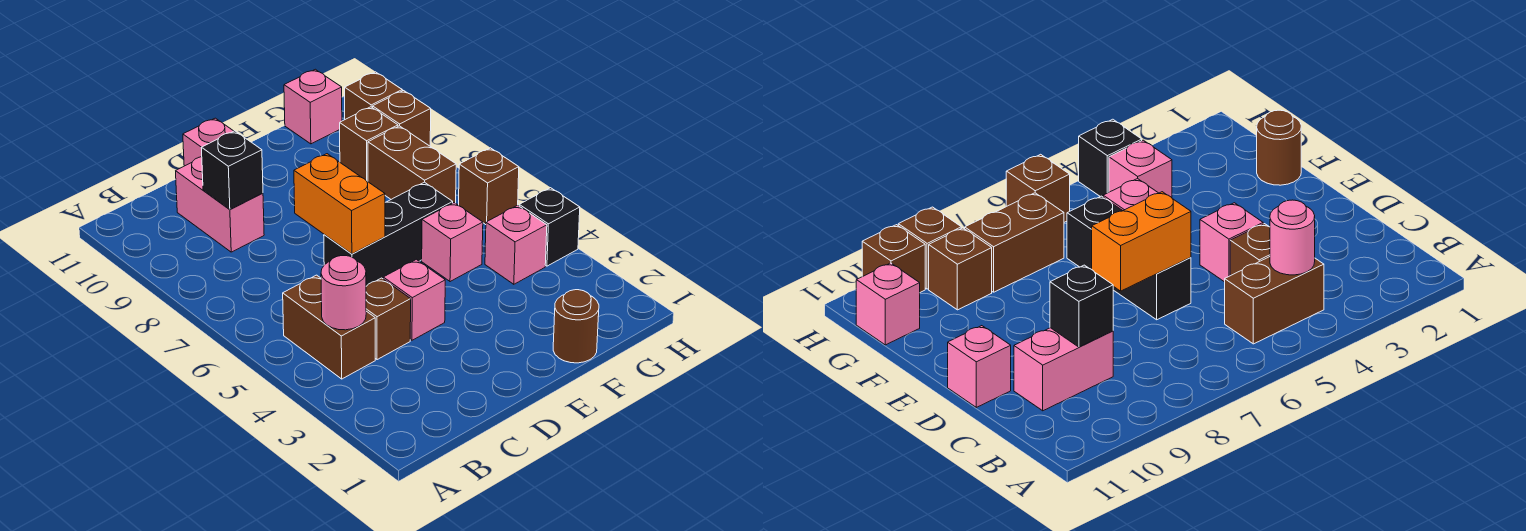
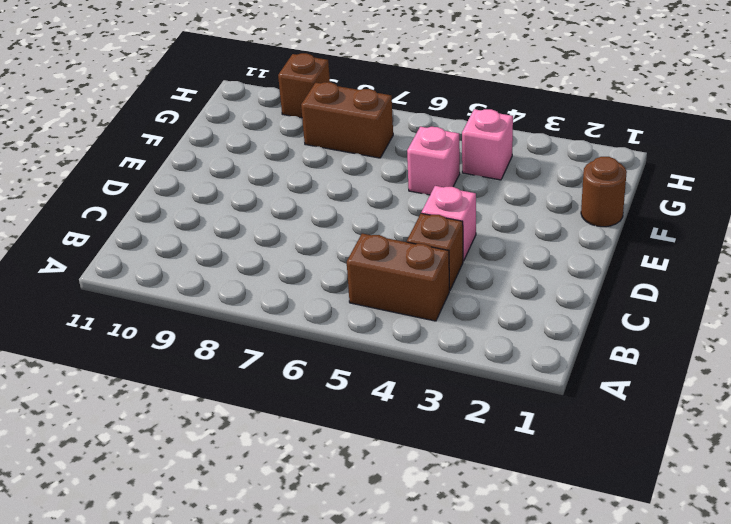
none -> pink 1x2 brick [176,157,264,252]
none -> black 1x3 brick [324,182,453,286]
none -> pink 1x1 brick [183,118,233,166]

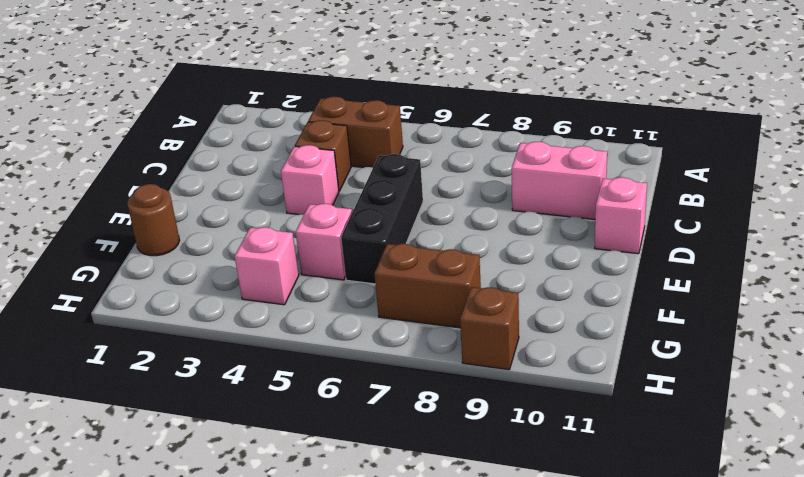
none -> brown 1x1 brick [340,107,398,181]
none -> pink 1x1 brick [284,69,342,144]
none -> black 1x1 brick [519,188,580,266]

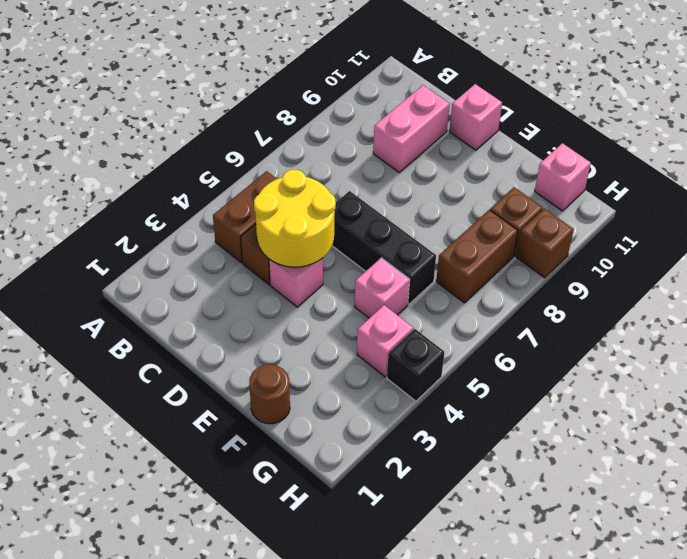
yellow 2x2 round brick [254,170,336,267] -> none
none -> brown 1x1 brick [459,148,519,225]
none -> brown 1x1 brick [345,72,402,119]
none -> pink 1x1 round brick [321,256,366,330]

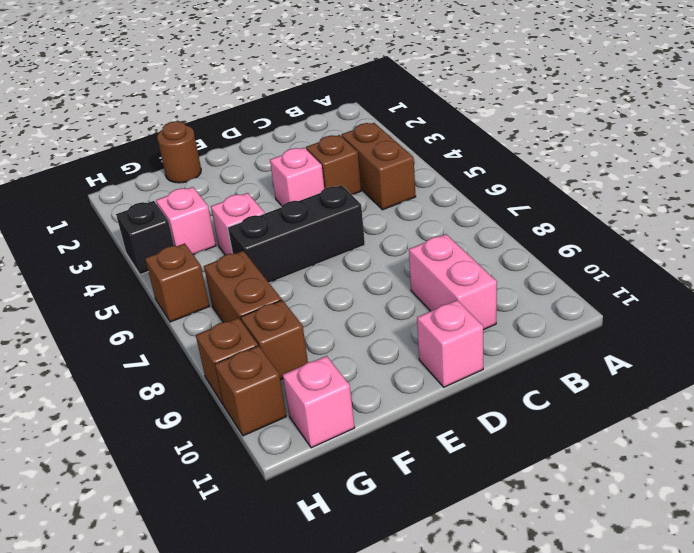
none -> pink 1x1 round brick [321,256,366,330]
none -> black 1x1 brick [201,131,263,209]
none -> orange 1x2 brick [294,154,385,254]

